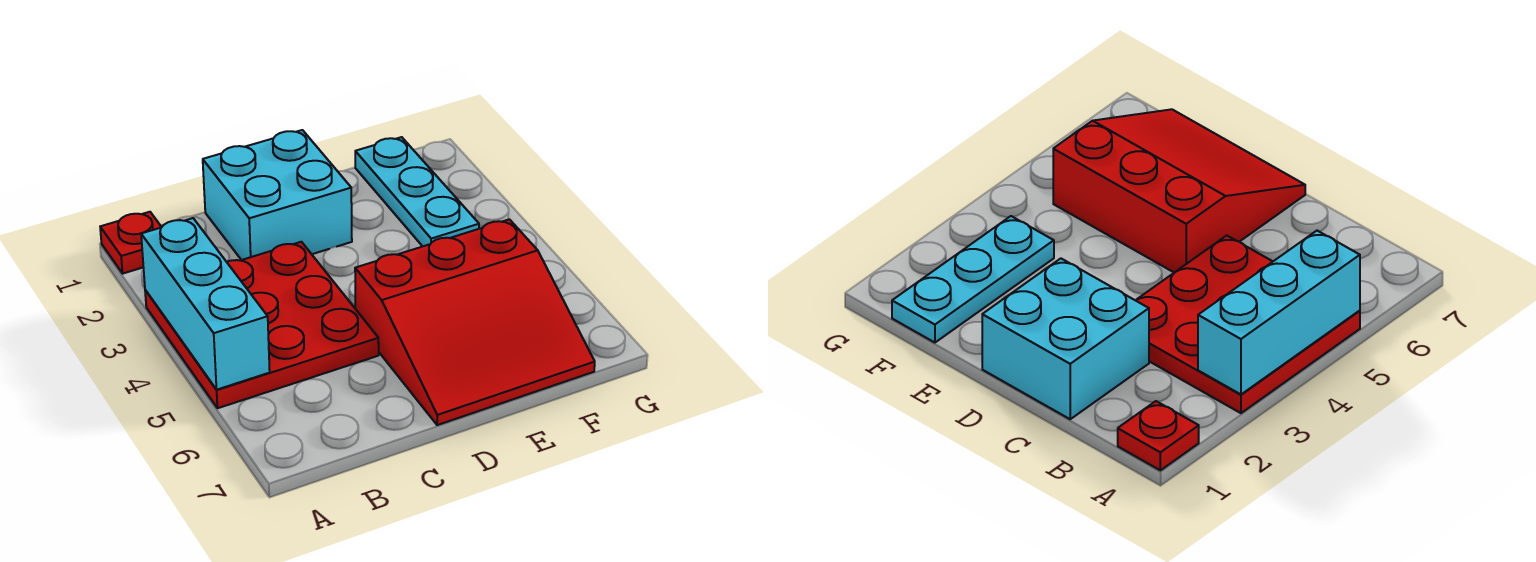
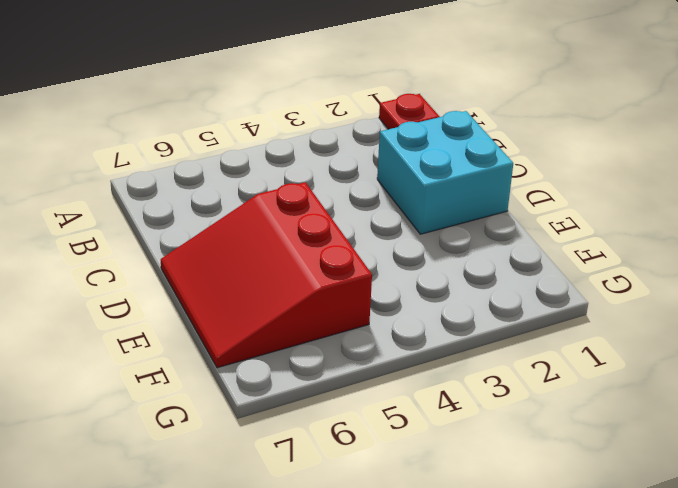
none -> red 3x3 plate [145,242,379,408]
none -> cyan 1x3 plate [355,137,479,246]

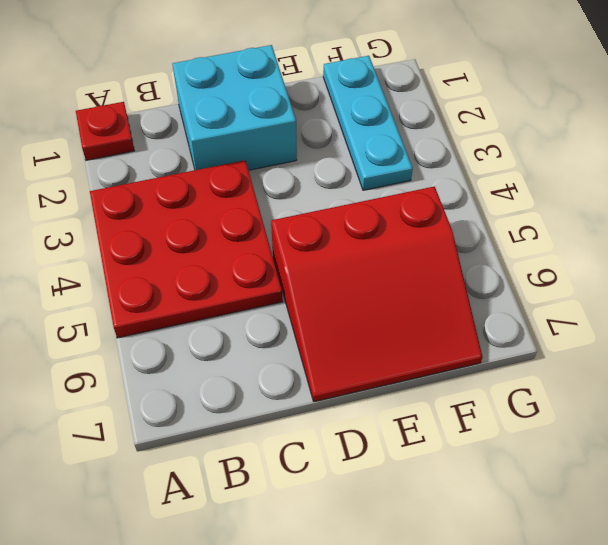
none -> cyan 1x3 brick [141,218,270,390]

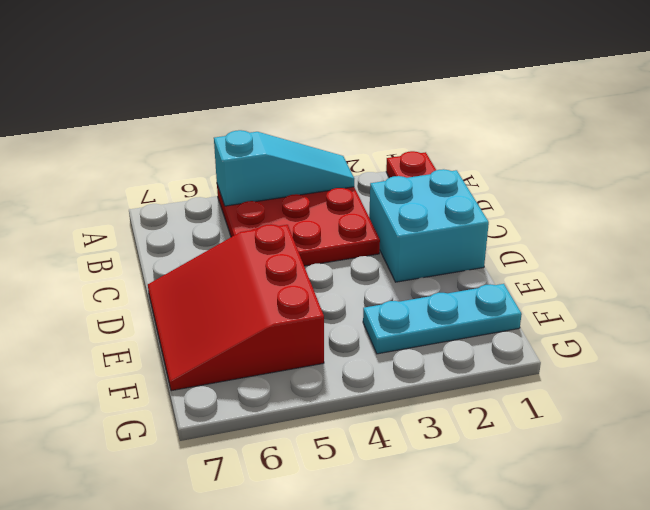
cyan 1x3 slope [214,130,354,206] -> cyan 1x3 brick [141,218,270,390]

